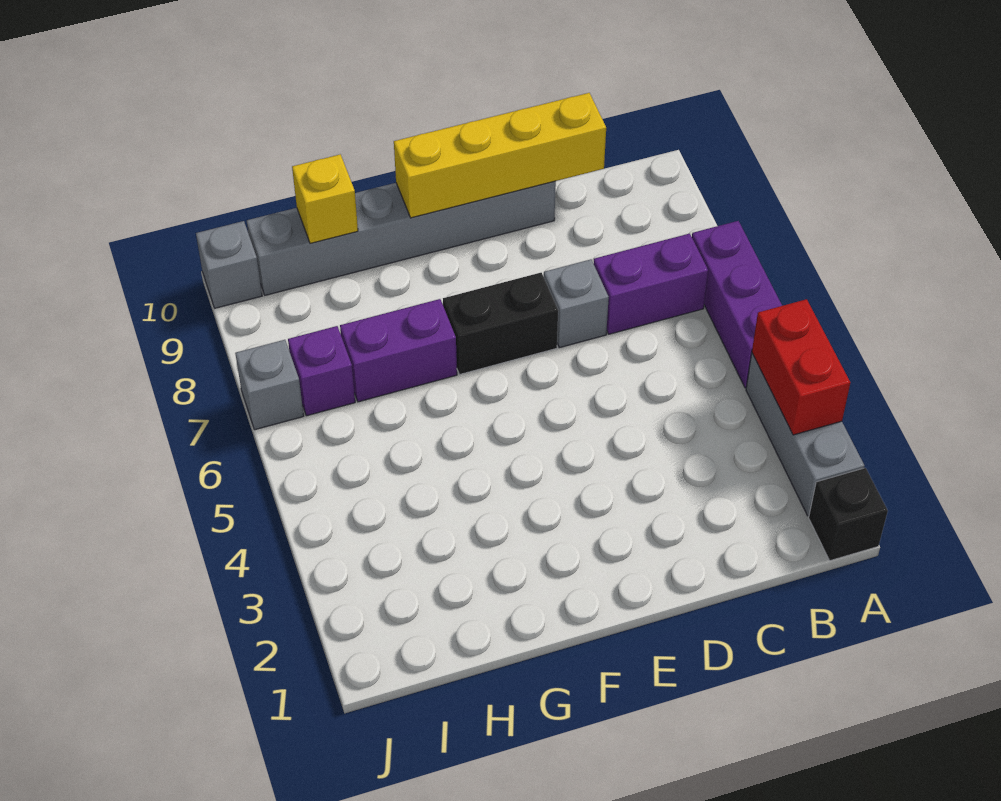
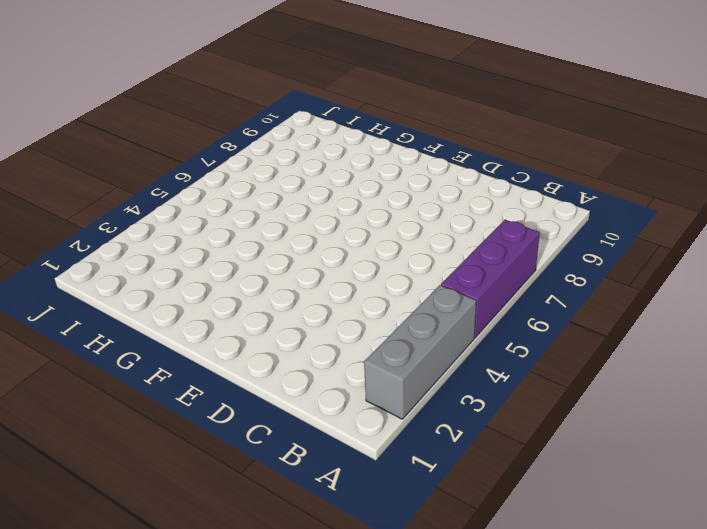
none -> black 1x1 brick [809,468,888,561]
none -> purple 1x2 brick [594,234,708,334]
none -> grey 1x1 brick [544,259,609,348]

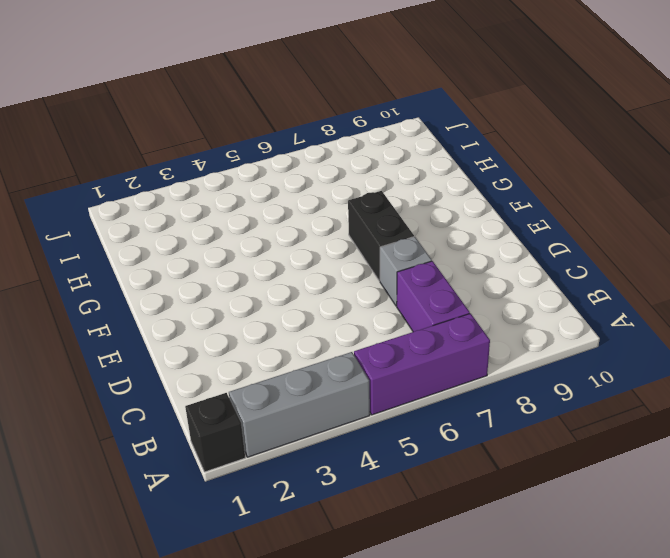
none -> grey 1x6 brick [247,181,556,295]
none -> purple 1x2 brick [340,299,457,402]
none -> purple 1x1 brick [288,326,355,416]

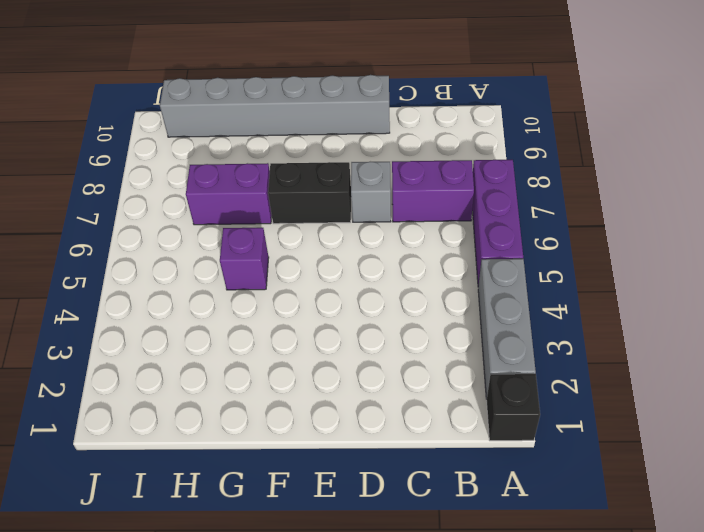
purple 1x1 brick [220,228,269,290] -> purple 1x1 brick moved to [288,326,355,416]
none -> grey 1x1 brick [235,340,304,430]
none -> grey 1x1 brick [196,221,262,308]
none -> red 1x2 brick [752,299,850,435]

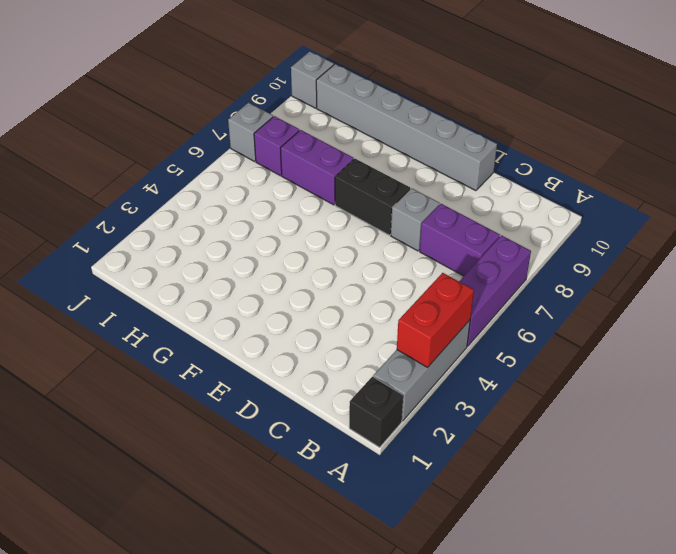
none -> yellow 1x4 brick [394,93,606,218]
none -> yellow 1x1 brick [292,154,358,243]

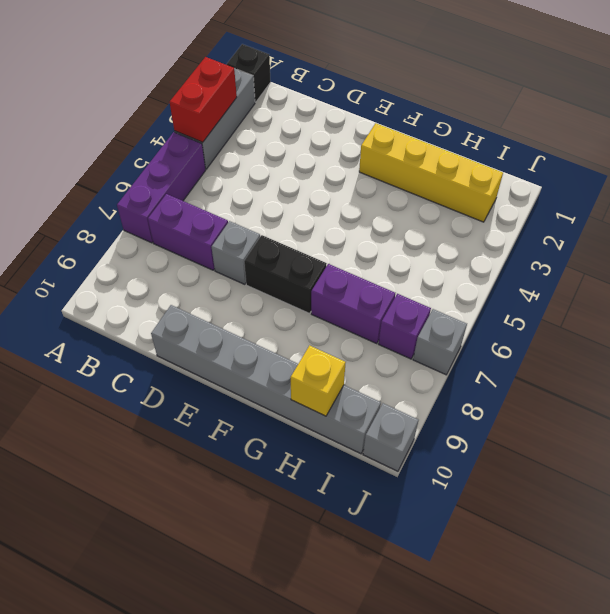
yellow 1x4 brick [359,123,503,222] -> yellow 1x4 brick moved to [394,93,606,218]

